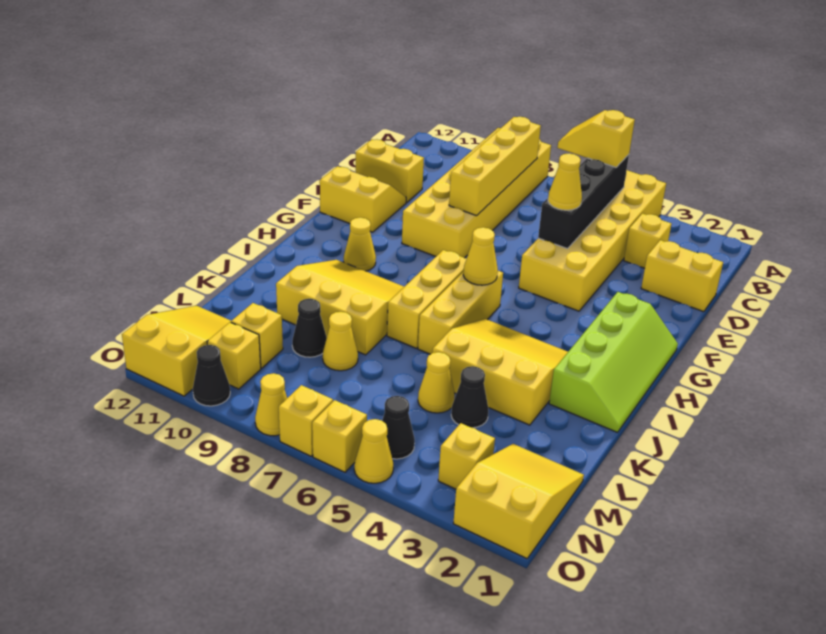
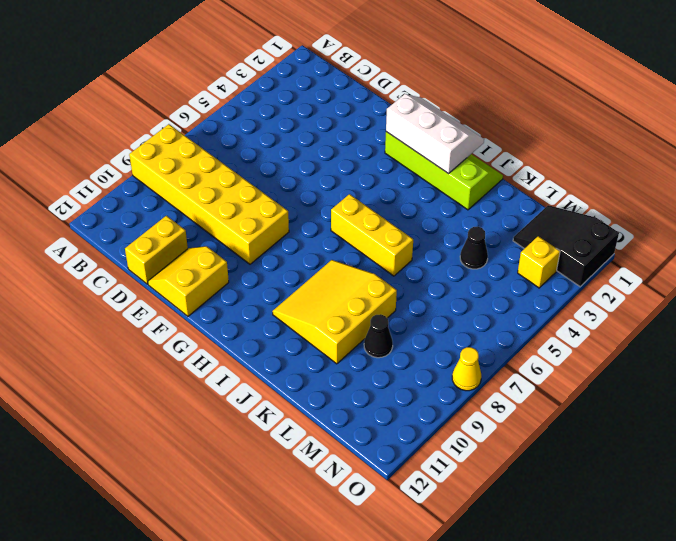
white 2x3 slope [386,94,484,174] -> none
black 2x3 slope [513,205,619,287] -> yellow 2x3 slope [453,444,584,559]
none -> yellow 2x6 brick [519,170,666,311]
none -> yellow 1x1 brick [624,213,671,268]
none -> yellow 1x2 brick [641,240,723,312]
none -> yellow 1x3 brick [387,250,466,348]

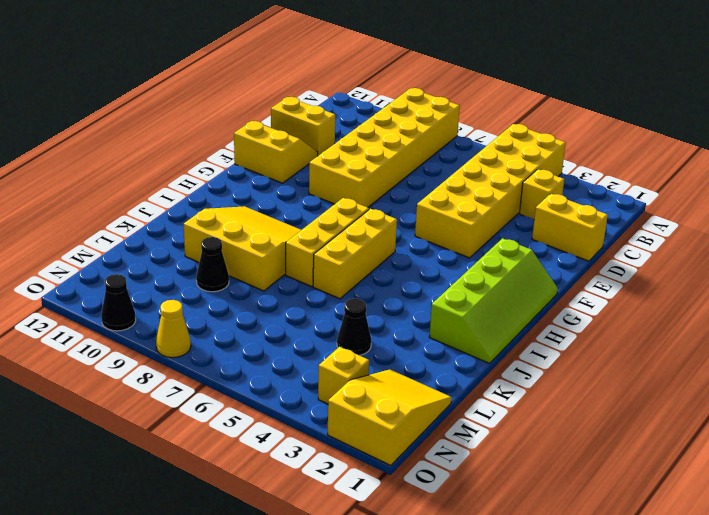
none -> yellow 1x1 cone [344,217,376,271]
none -> yellow 3x3 slope [433,319,568,425]
none -> yellow 1x1 cone [418,352,455,413]
none -> yellow 1x1 cone [323,312,358,371]

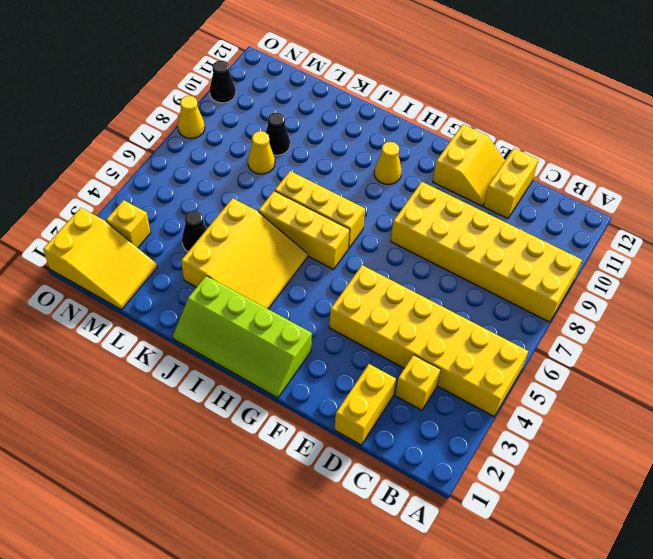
none -> yellow 3x3 slope [276,260,404,355]
none -> yellow 1x1 cone [418,352,455,413]
none -> yellow 1x1 brick [231,303,283,368]
none -> yellow 2x3 slope [122,306,231,396]

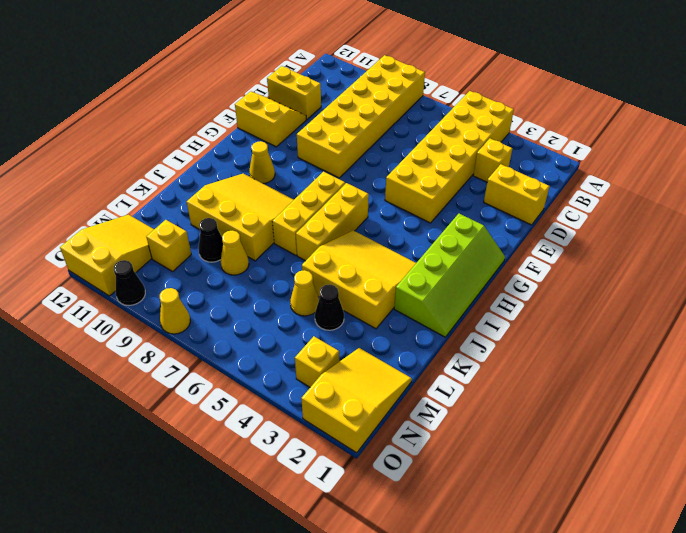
none -> black 1x1 cone [382,396,415,459]
none -> yellow 1x1 brick [207,322,261,389]
none -> yellow 1x1 cone [354,419,393,483]
none -> yellow 1x1 brick [312,400,367,472]

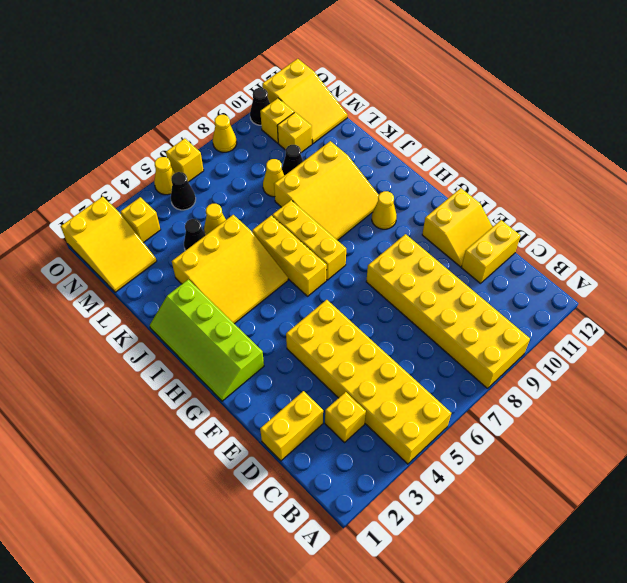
none -> yellow 1x1 brick [279,385,333,456]
none -> black 1x4 brick [538,155,629,249]
none -> yellow 1x4 brick [449,117,541,216]
none -> yellow 1x1 cone [463,227,498,285]

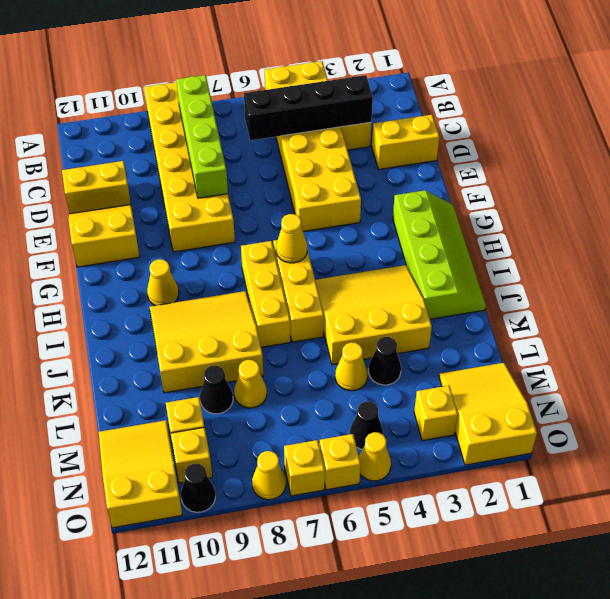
lime 1x4 brick [176,75,228,198] -> yellow 1x4 brick [449,117,541,216]
black 1x4 brick [244,75,373,140] -> black 1x4 brick turned to [538,155,629,249]
none -> yellow 1x2 slope [558,110,635,167]
none -> yellow 1x1 cone [548,153,582,210]

